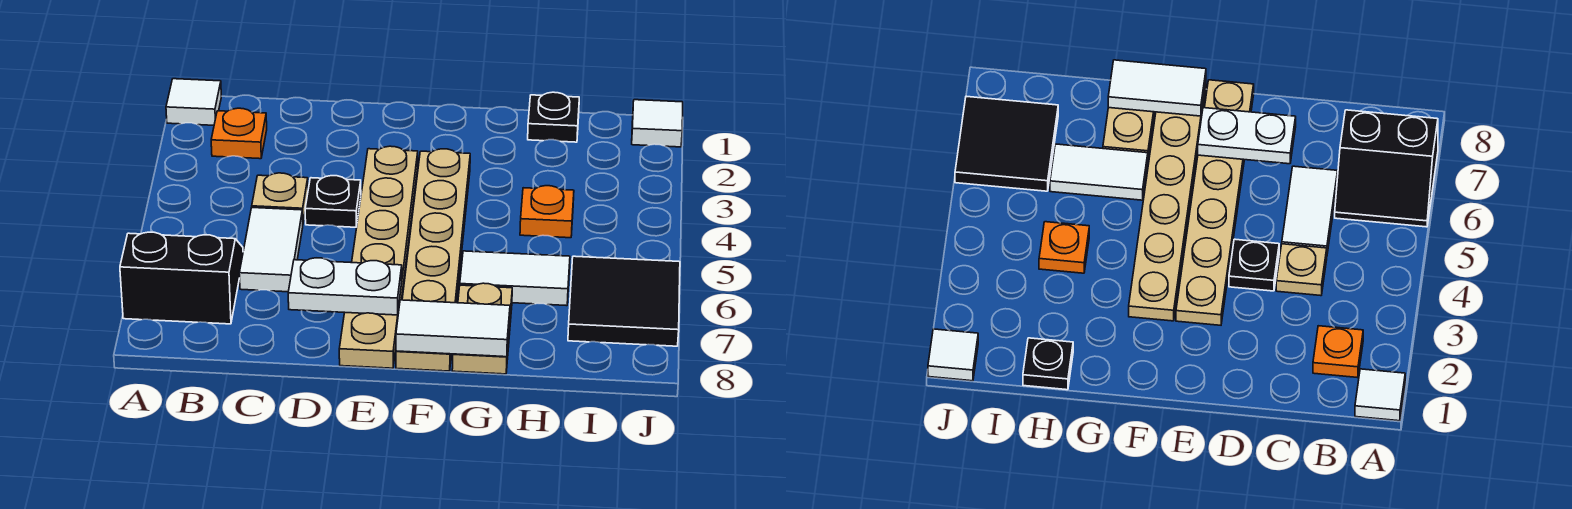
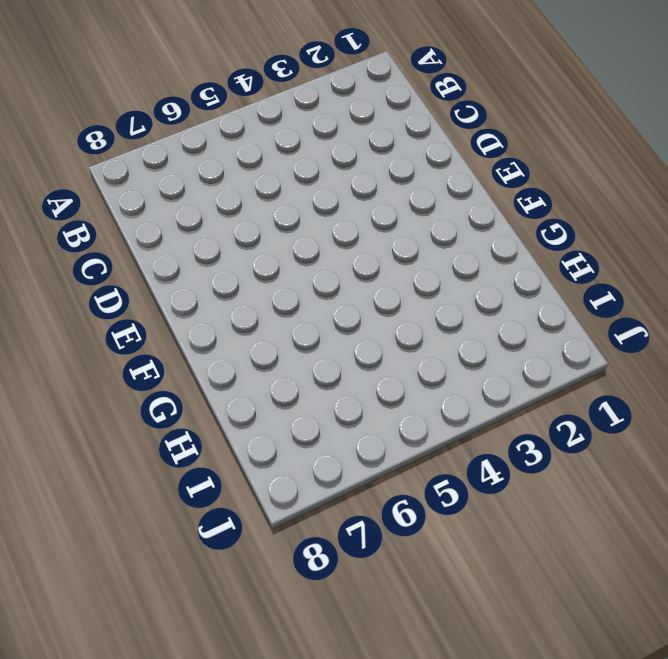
none -> white 1x1 tile [166,79,221,125]
none -> black 2x2 slope [120,232,243,324]
none -> orange 1x1 plate [211,108,267,159]

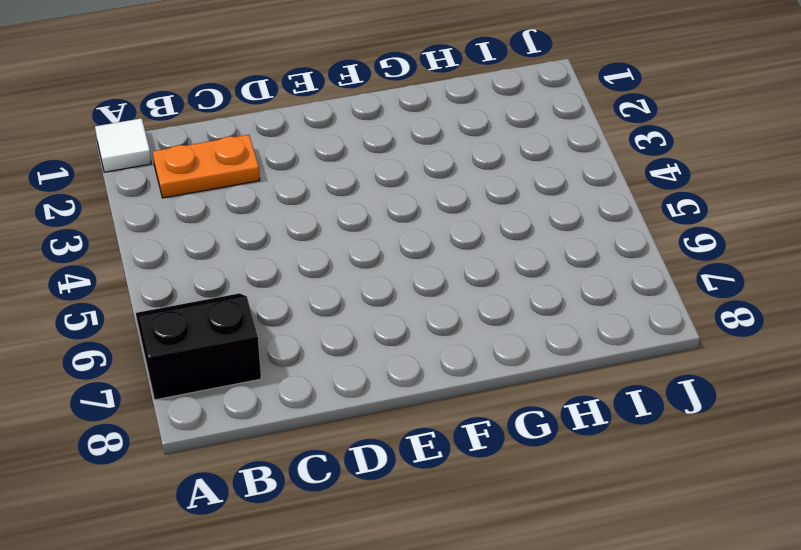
orange 1x2 plate [153,135,260,198] -> orange 1x1 plate [211,108,267,159]
none -> tan 1x1 plate [252,173,308,222]
none -> white 1x2 tile [239,208,303,292]
none -> black 1x1 plate [305,176,361,227]

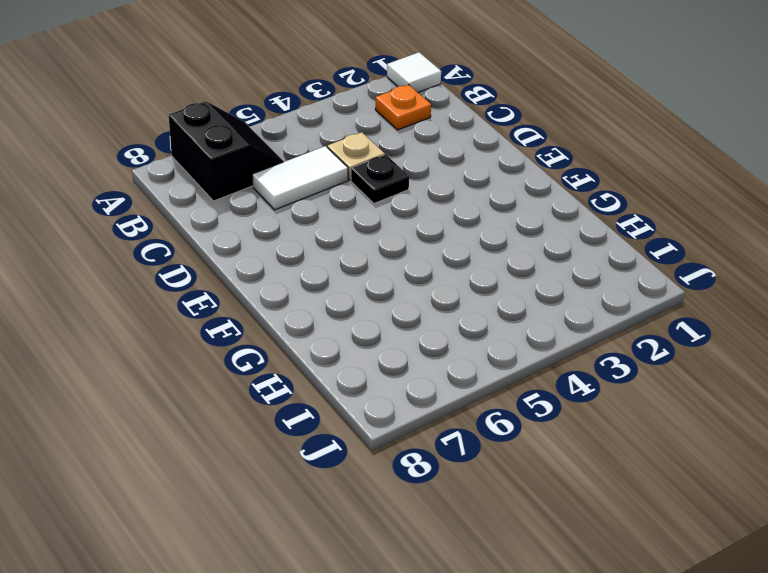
none -> tan 1x6 plate [339,146,418,368]
none -> tan 1x6 plate [396,149,470,371]
none -> white 1x2 tile [460,251,570,306]

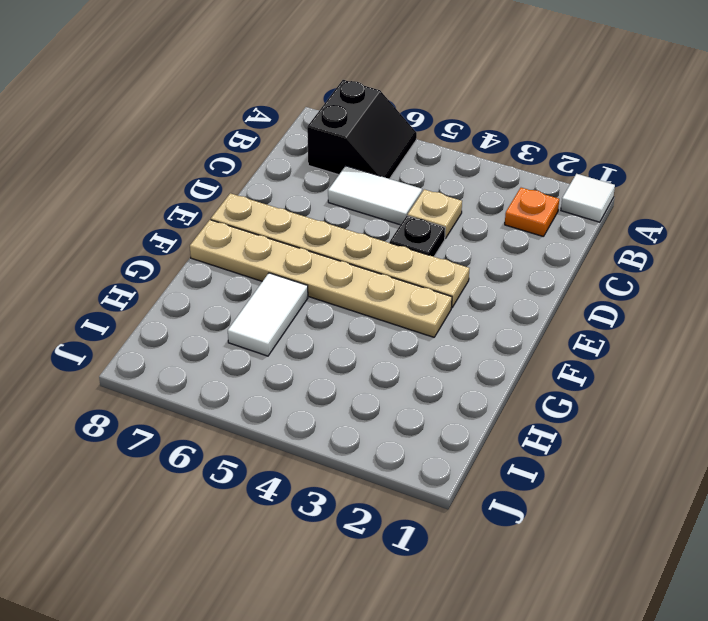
none -> tan 1x2 plate [452,283,512,374]
none -> black 1x1 plate [528,92,579,142]
none -> orange 1x1 plate [520,186,574,238]

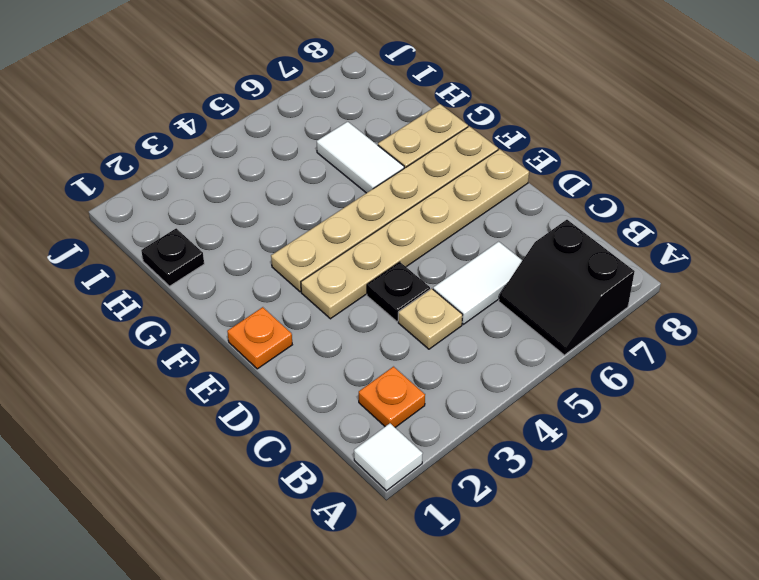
orange 1x1 plate [227,307,292,369] -> orange 1x1 plate moved to [520,186,574,238]
none -> black 2x2 tile [568,256,680,346]
none -> white 1x1 tile [632,100,683,147]
none -> white 1x2 plate [288,258,402,315]

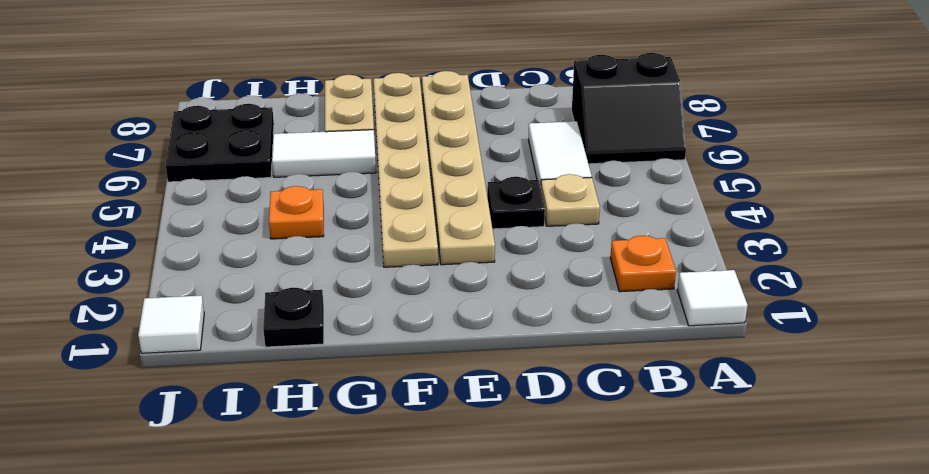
black 2x2 plate [165,104,274,182] -> black 2x2 tile [568,256,680,346]
none -> white 1x2 plate [288,258,402,315]
none -> white 1x2 tile [396,300,510,357]

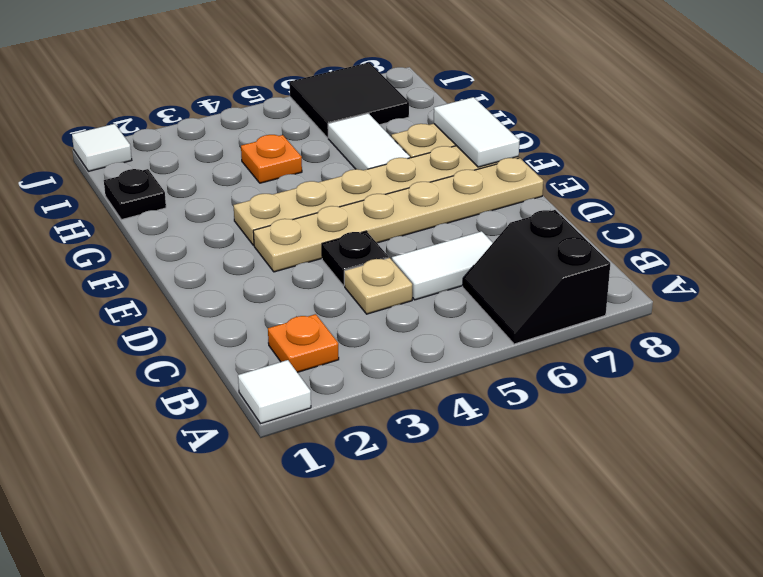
none -> white 1x2 plate [288,258,402,315]

